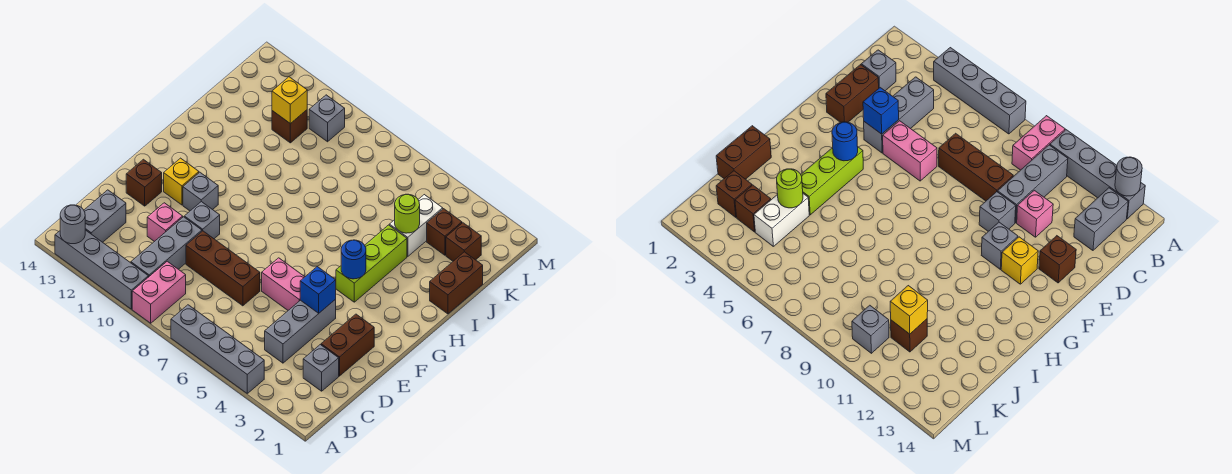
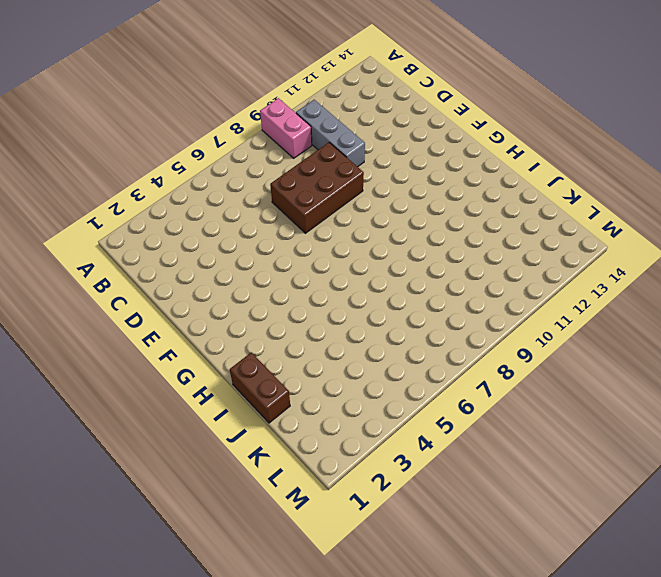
brown 2x3 brick [270,143,364,233] -> brown 1x3 brick [186,231,260,306]
none -> grey 1x4 brick [171,305,264,393]
none -> grey 1x4 brick [55,230,148,309]
none -> grey 1x2 brick [84,190,126,242]

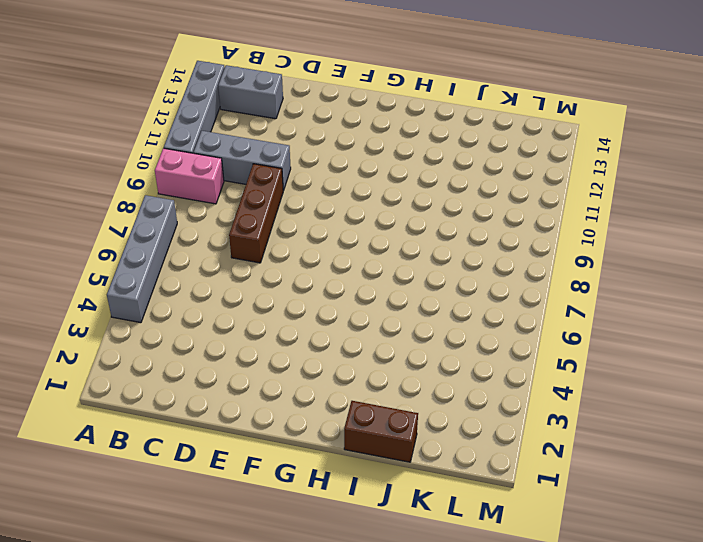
none -> grey 1x1 brick [303,345,339,391]
none -> grey 1x3 brick [265,299,336,363]
none -> brown 1x2 brick [321,314,374,376]

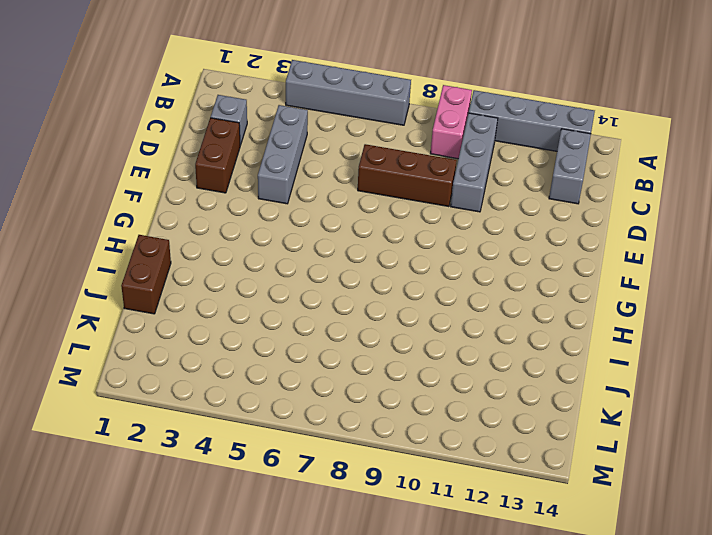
none -> pink 1x1 brick [147,203,183,242]
none -> pink 1x2 brick [262,258,304,310]
none -> grey 1x1 brick [184,202,220,239]

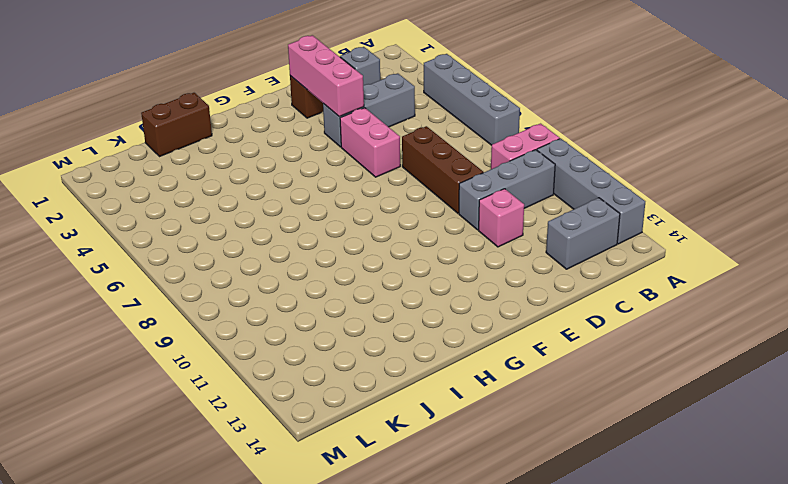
pink 1x3 brick [288,35,364,117] -> blue 1x1 brick [300,267,336,313]
none -> grey 1x1 brick [184,202,220,239]
none -> brown 1x1 brick [126,159,162,206]
none -> grey 1x1 brick [183,172,218,211]

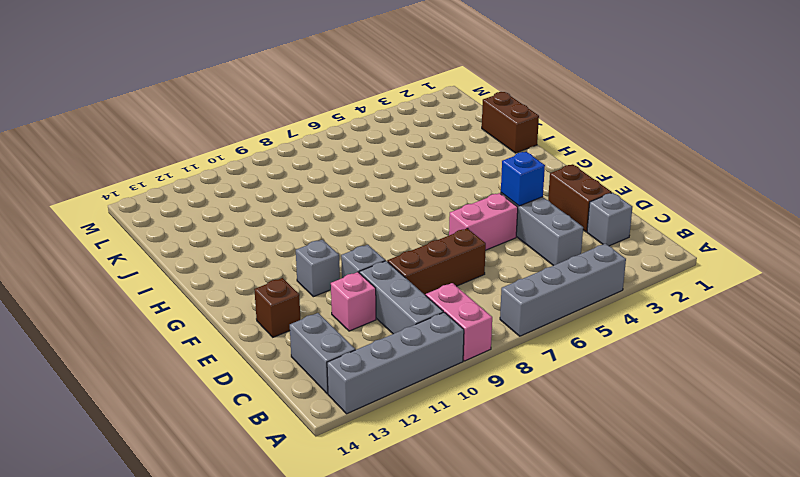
none -> yellow 1x1 brick [164,158,199,205]
none -> lime 1x3 brick [336,225,407,302]
none -> white 1x2 brick [389,195,443,256]

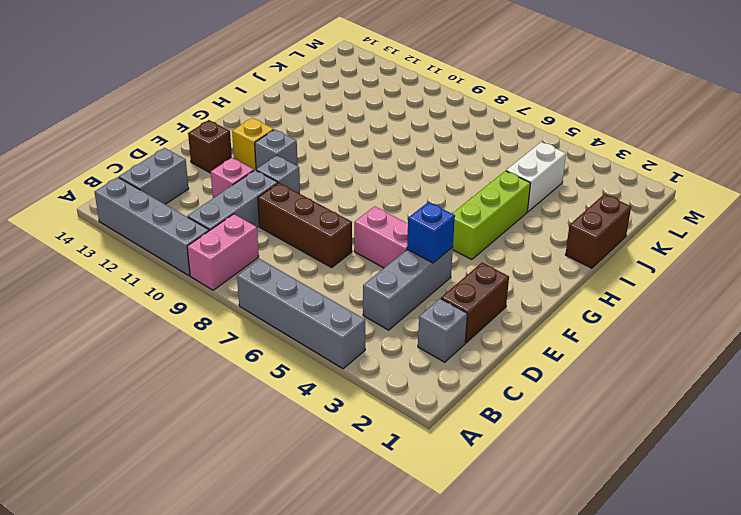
none -> brown 1x1 brick [446,223,481,261]
none -> brown 1x1 brick [427,209,462,255]
none -> brown 1x1 brick [272,110,307,143]

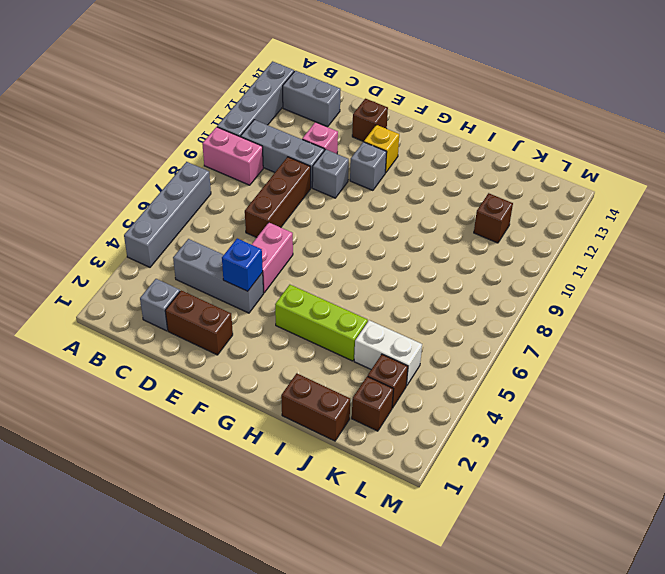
none -> grey 1x1 brick [309,95,345,142]
none -> grey 1x1 round brick [60,205,85,244]
none -> blue 1x1 round brick [341,240,366,279]

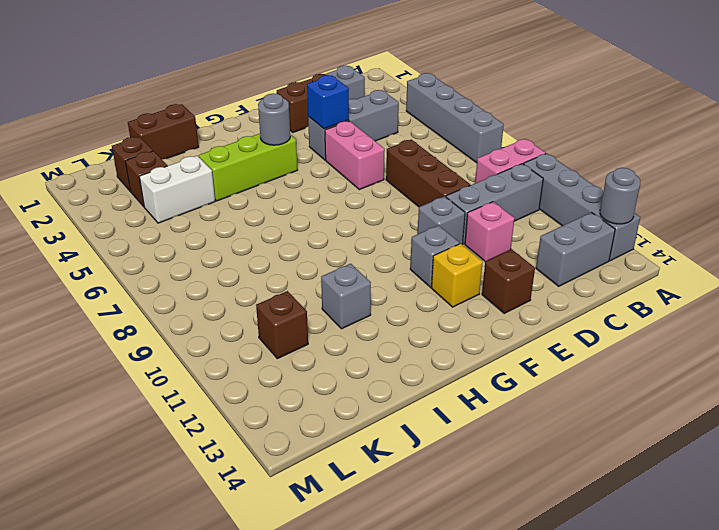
grey 1x1 round brick [258,94,290,145] -> blue 1x1 round brick [341,240,366,279]
grey 1x1 brick [321,264,371,329] -> grey 1x1 brick moved to [309,95,345,142]
none -> lime 1x1 round brick [395,194,420,233]
none -> yellow 1x1 brick [272,77,307,124]

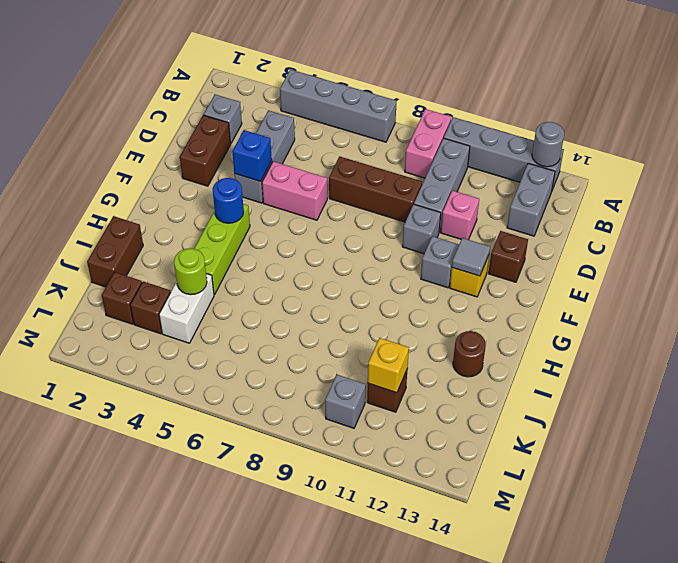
grey 1x1 tile [452,238,490,276] -> none
brown 1x1 round brick [453,331,486,377] -> none

